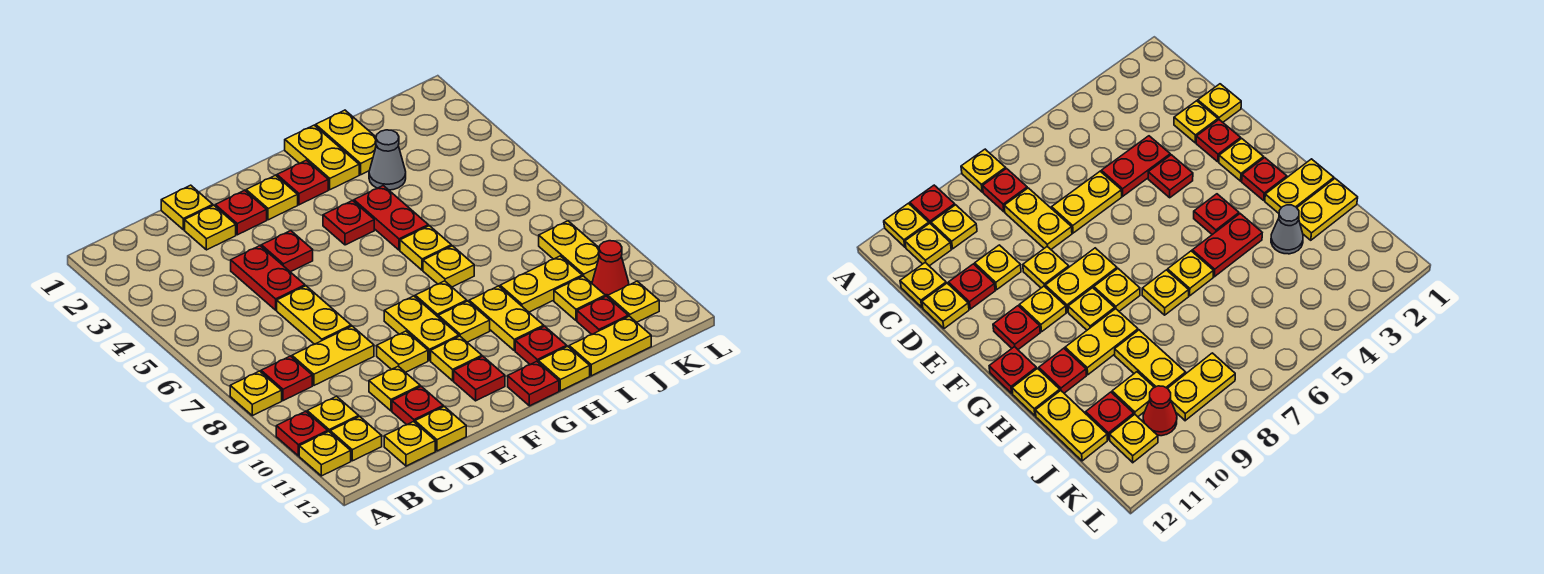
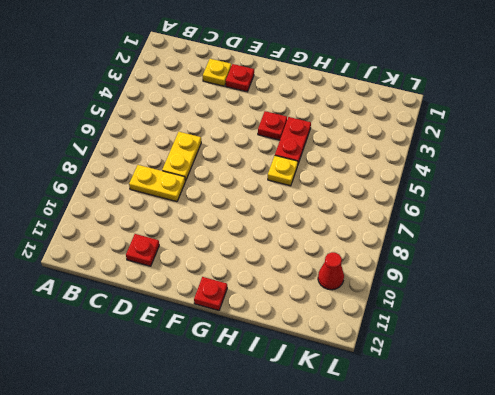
none -> yellow 1x1 plate [230,371,282,416]
none -> red 1x1 plate [276,411,328,456]
none -> yellow 1x1 plate [299,432,351,476]
none -> red 1x1 plate [261,356,312,401]

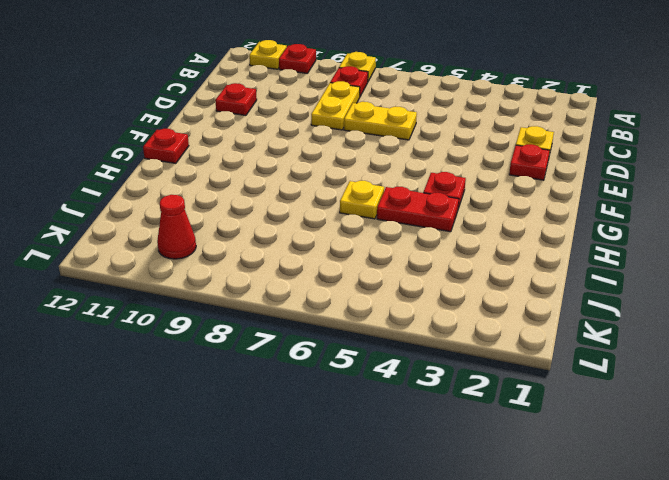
none -> yellow 1x1 plate [307,396,359,432]
none -> yellow 1x1 plate [330,416,382,461]
none -> yellow 1x1 plate [384,422,435,466]
none -> yellow 1x1 plate [161,185,213,230]

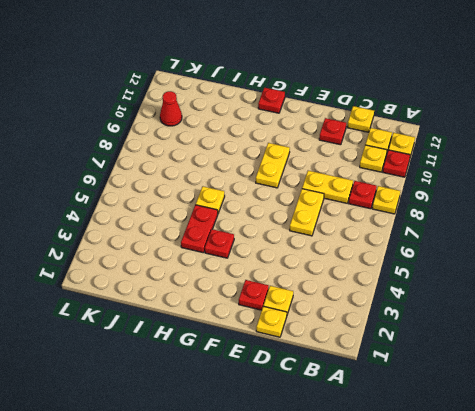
none -> red 1x2 plate [231,246,305,310]
none -> yellow 1x1 plate [369,366,420,411]
none -> yellow 1x1 plate [415,406,466,451]
none -> red 1x1 plate [261,230,313,272]

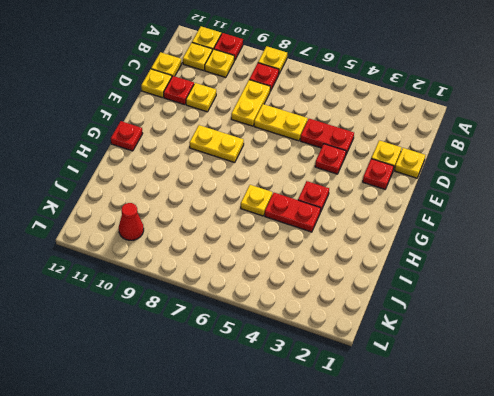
none -> yellow 1x1 plate [377,331,428,372]
none -> yellow 1x1 plate [246,175,298,220]
none -> yellow 1x1 plate [431,336,482,381]
none -> red 1x1 plate [454,356,505,401]

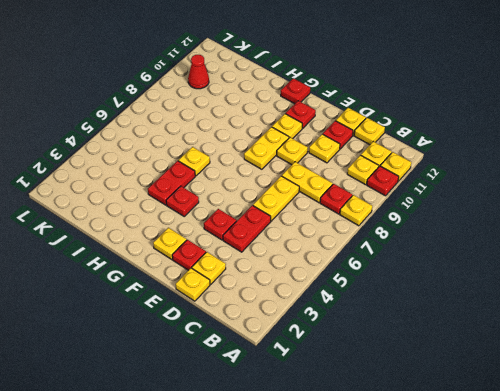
none -> red 1x1 plate [277,160,328,205]
none -> yellow 1x1 plate [415,281,467,317]
none -> yellow 1x1 plate [438,301,490,342]
none -> yellow 1x2 plate [285,125,359,190]

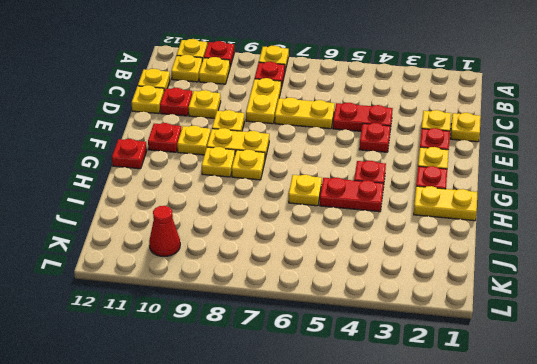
none -> yellow 1x1 plate [423,246,474,287]
none -> yellow 1x2 plate [469,286,544,351]
none -> red 1x1 plate [515,326,567,365]
none -> yellow 1x1 plate [538,346,590,391]

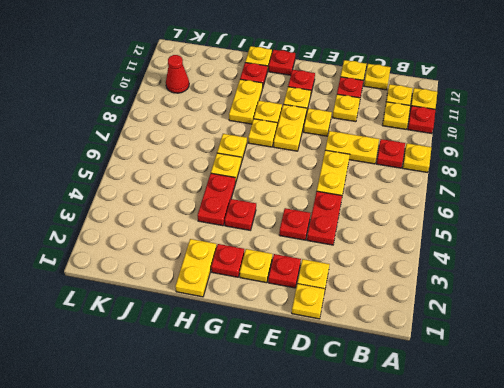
none -> yellow 1x2 plate [316,110,376,175]
none -> grey 1x1 cone [369,130,406,190]
none -> yellow 1x2 plate [500,256,582,312]
none -> yellow 1x2 plate [569,316,651,376]

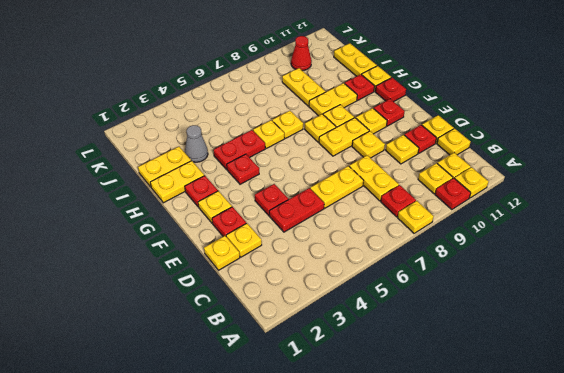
none -> yellow 1x1 plate [554,276,605,320]
none -> red 1x1 plate [577,296,628,334]
none -> yellow 1x2 plate [539,221,599,282]
none -> yellow 1x1 plate [608,281,659,322]

